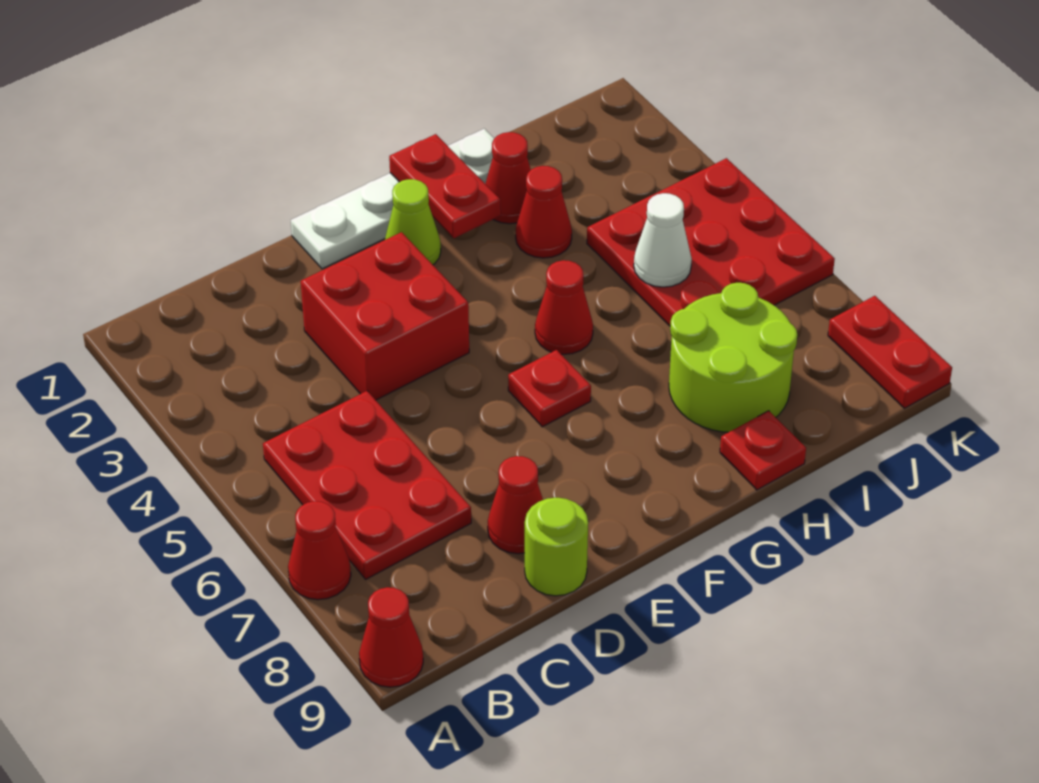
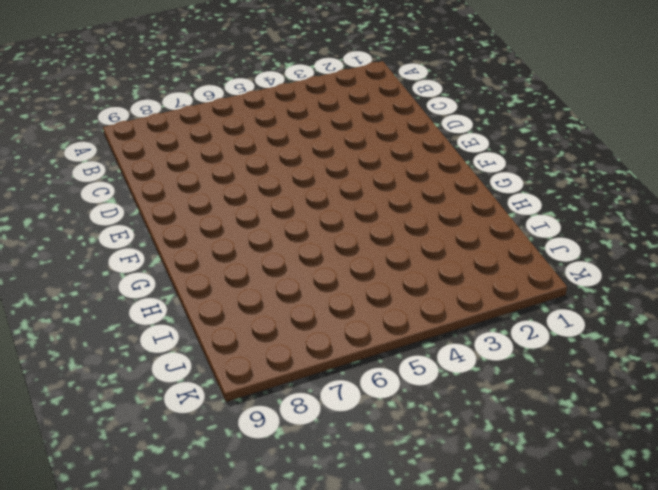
none -> red 1x1 cone [288,501,351,600]
none -> red 1x1 cone [359,587,423,687]
none -> red 2x3 plate [263,391,471,579]

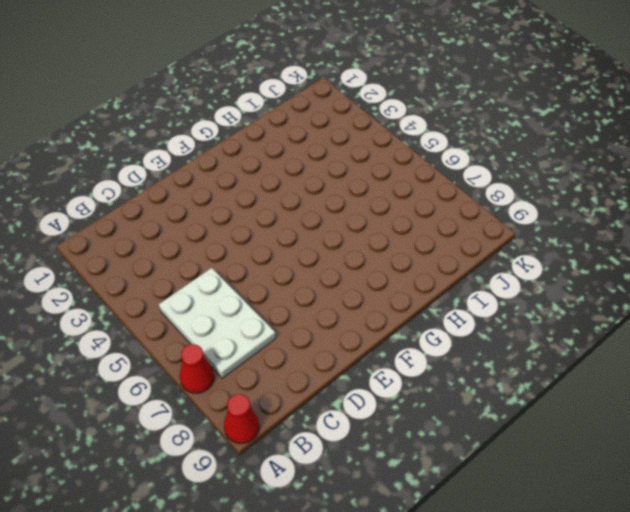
white 2x3 plate [159,268,276,378] -> red 2x3 plate [263,391,471,579]
none -> red 2x2 brick [301,232,469,400]
none -> red 1x1 cone [488,456,543,554]
none -> lime 1x1 round brick [525,498,588,596]

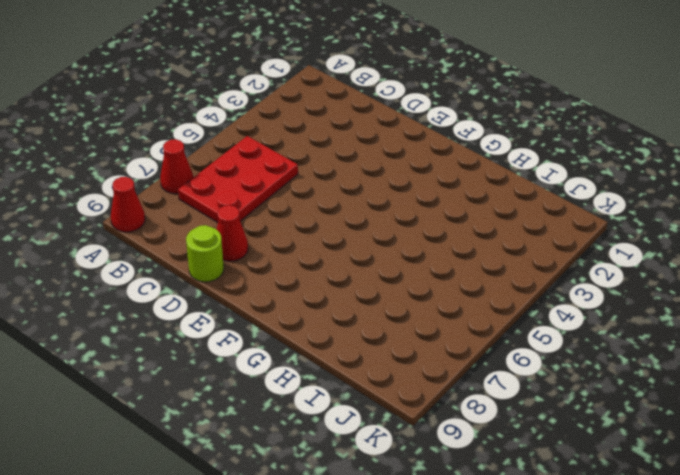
none -> red 2x2 brick [301,232,469,400]
none -> white 1x4 plate [291,129,494,269]
none -> lime 1x1 cone [385,179,441,265]

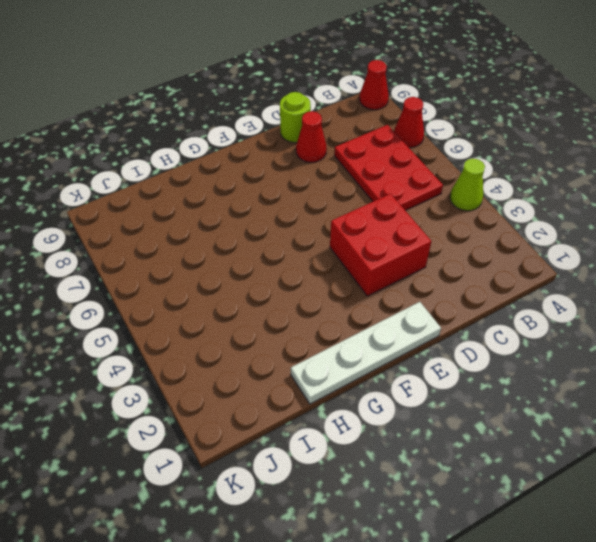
lime 1x1 cone [450,158,485,211] -> lime 1x1 cone moved to [385,179,441,265]
none -> red 1x1 plate [508,350,591,427]
none -> red 1x1 cone [535,260,593,354]
none -> red 1x1 cone [485,132,531,224]

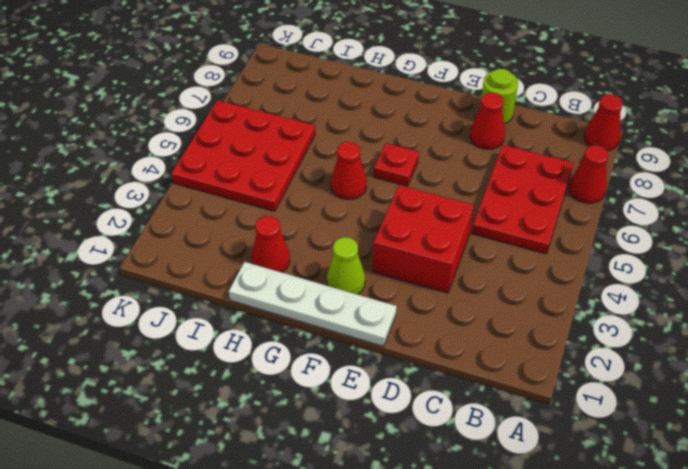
none -> red 1x1 cone [516,166,572,258]
none -> lime 2x2 round brick [669,283,797,432]
none -> red 1x1 plate [720,411,806,490]

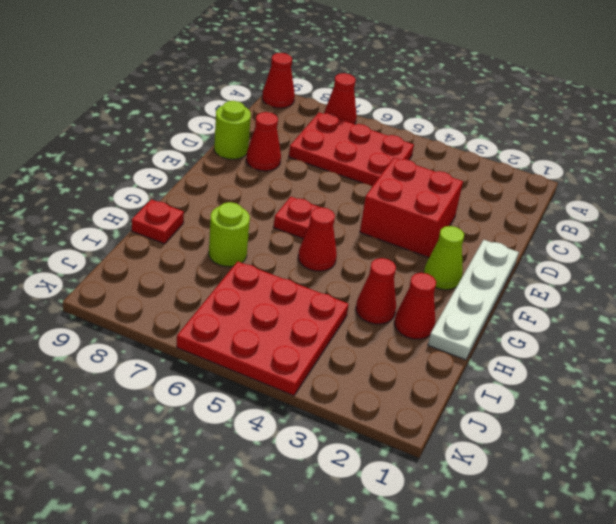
lime 1x1 round brick [209,202,250,267] -> lime 2x2 round brick [669,283,797,432]
none -> red 1x2 plate [828,296,952,408]
none -> red 1x2 plate [389,134,501,238]
none -> white 1x1 cone [634,193,692,287]

